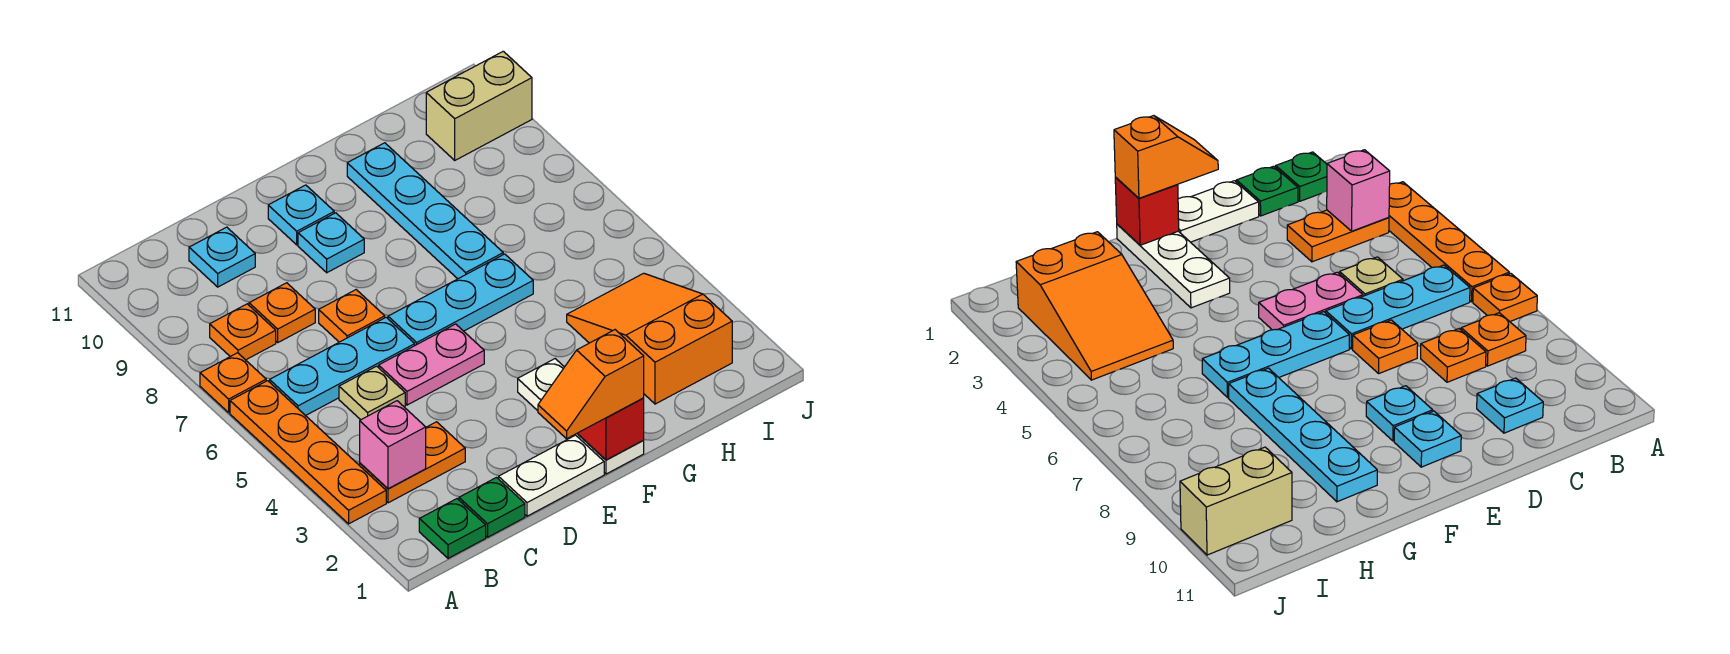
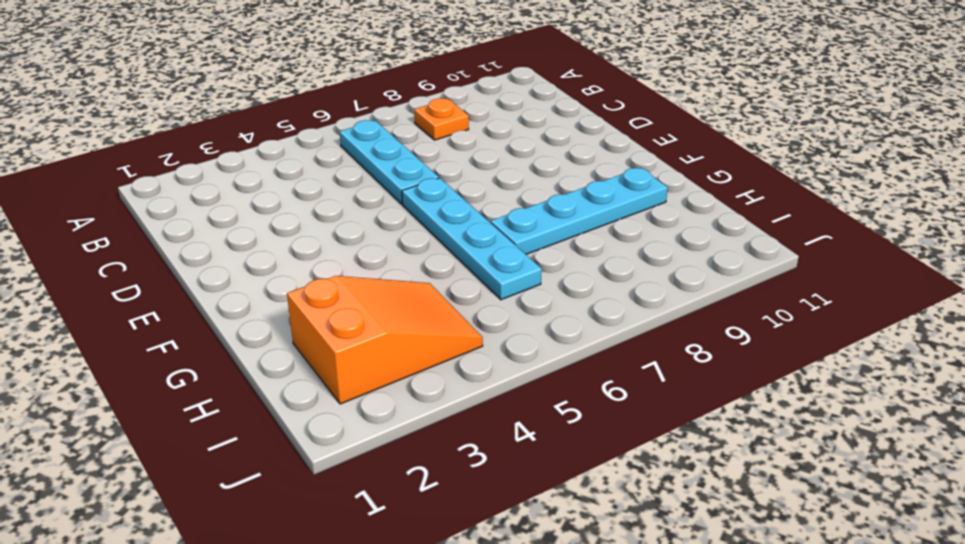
cyan 1x4 plate [402,178,542,300] -> cyan 1x3 plate [388,254,533,345]
none -> orange 1x4 plate [230,381,386,524]
none -> orange 1x1 plate [200,353,266,412]
none -> green 1x1 plate [419,499,486,558]

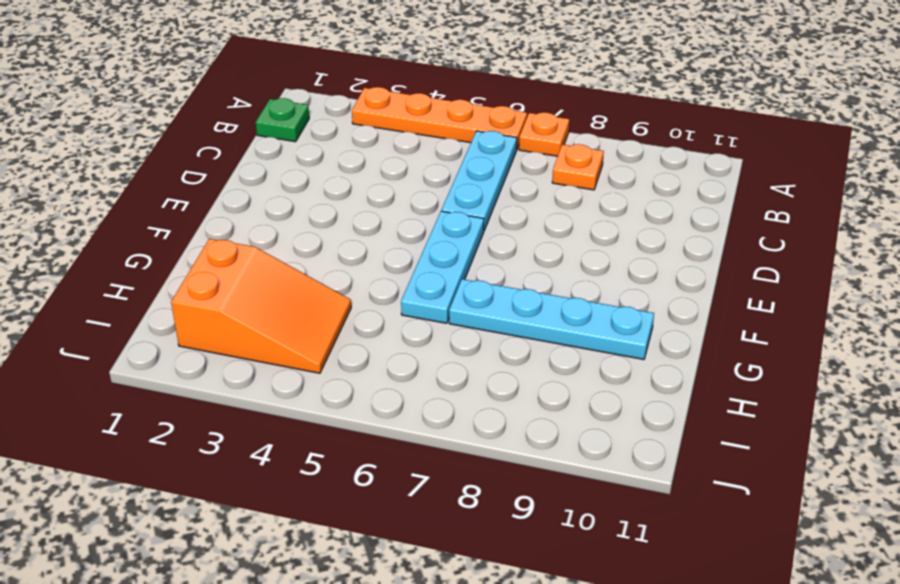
none -> orange 1x2 plate [360,422,465,503]
none -> green 1x1 plate [459,478,525,537]
none -> tan 1x1 plate [339,366,405,420]

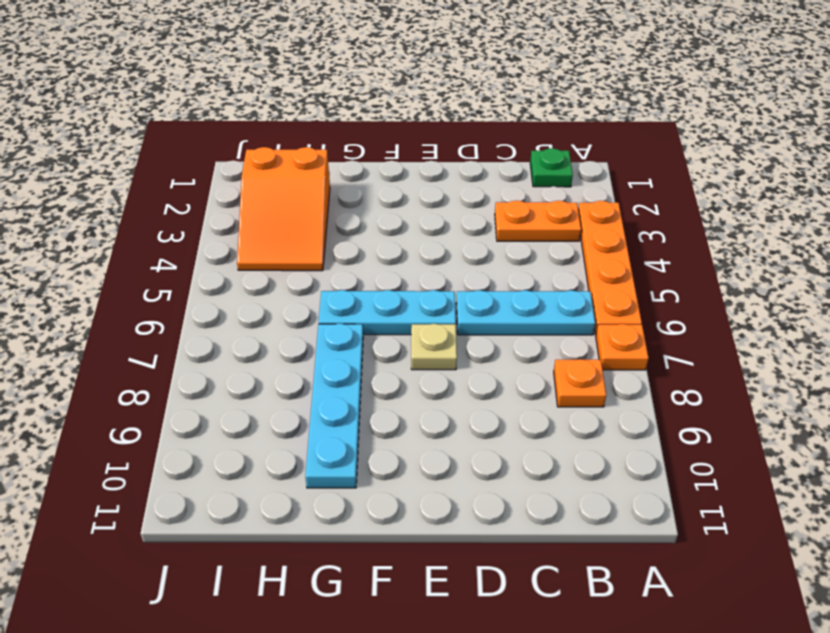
tan 1x1 plate [411,324,457,370] -> tan 1x1 plate moved to [339,366,405,420]
none -> green 1x1 plate [459,478,525,537]
none -> orange 1x1 plate [249,283,315,342]
none -> cyan 1x1 plate [189,227,255,287]

